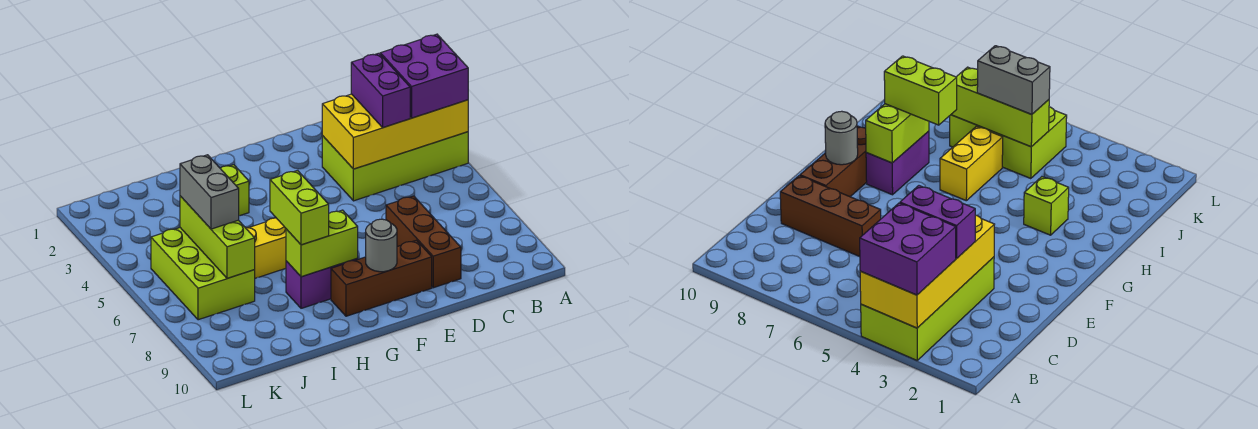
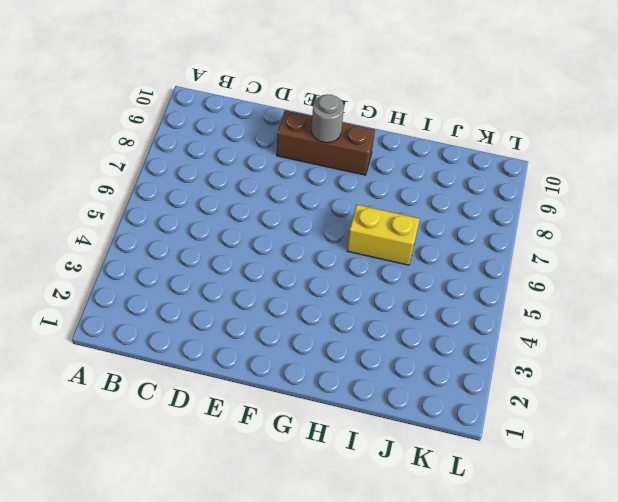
none -> lime 2x4 brick [322,132,468,201]
none -> brown 1x3 brick [386,196,461,288]
none -> purple 1x2 brick [286,259,358,308]

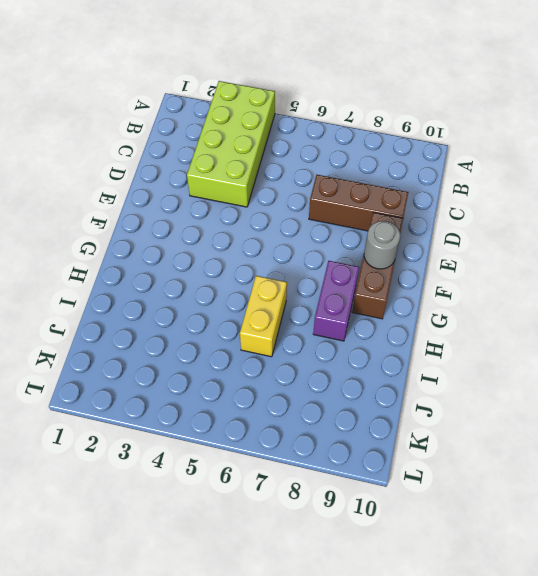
none -> lime 1x1 brick [220,165,249,216]
none -> lime 2x3 brick [151,228,255,320]
none -> yellow 2x4 brick [322,94,468,169]

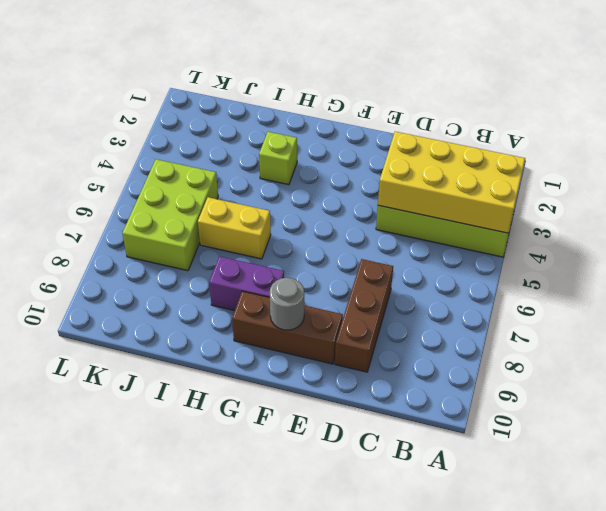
none -> lime 1x2 brick [286,210,358,277]
none -> lime 1x3 brick [180,196,255,278]
none -> purple 2x2 brick [380,34,468,118]

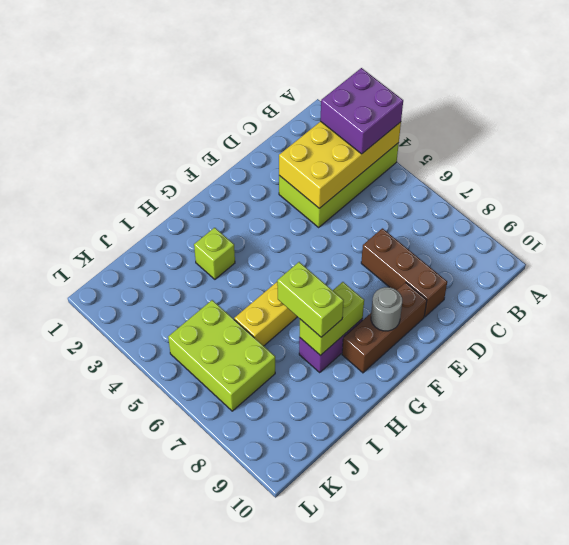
none -> lime 1x3 brick [180,196,255,278]
none -> purple 1x2 brick [351,53,410,128]
none -> grey 1x2 brick [180,155,239,229]

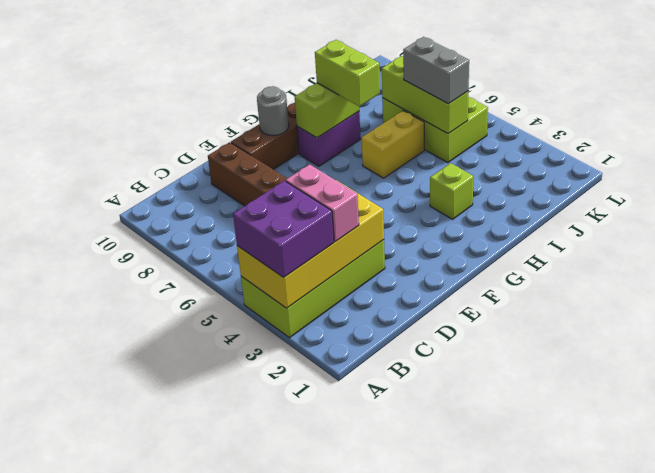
pink 1x2 brick [286,164,359,242] -> purple 1x2 brick [351,53,410,128]

